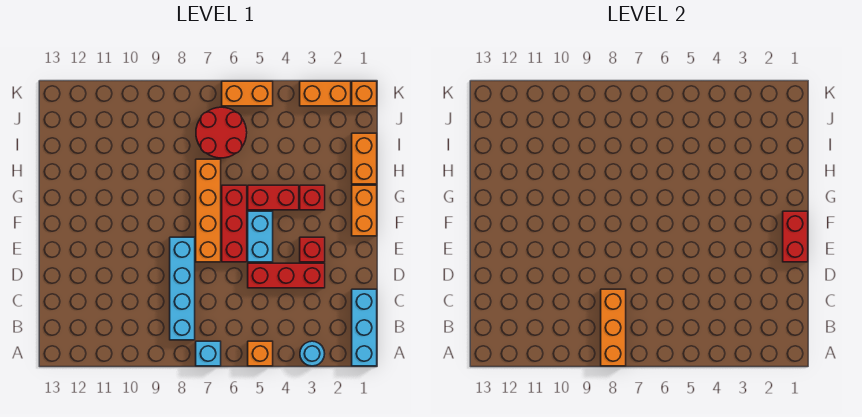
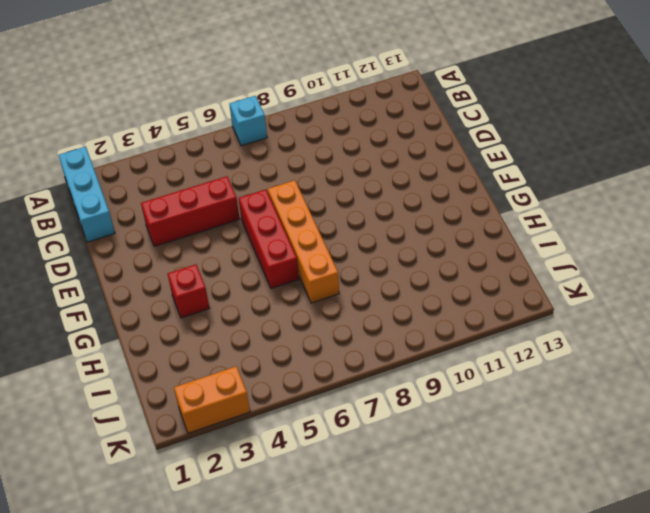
none -> cyan 1x1 round brick [300,341,325,366]
none -> orange 1x1 brick [248,341,273,366]
none -> cyan 1x4 brick [170,237,195,340]

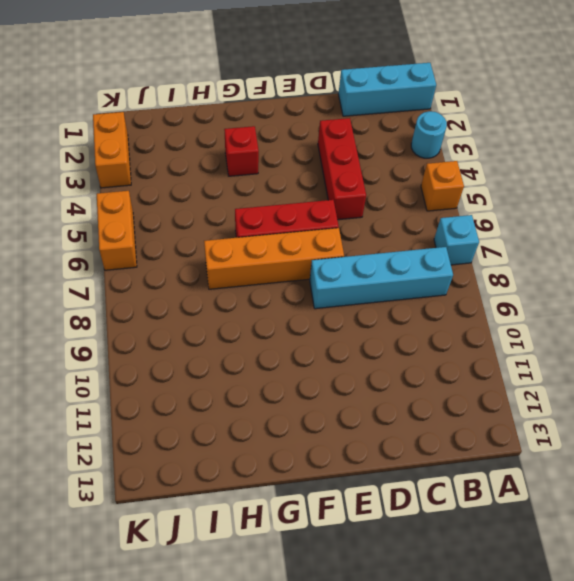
none -> red 1x1 brick [300,237,325,262]
none -> cyan 1x2 brick [248,211,273,262]
none -> orange 1x2 brick [352,185,377,236]

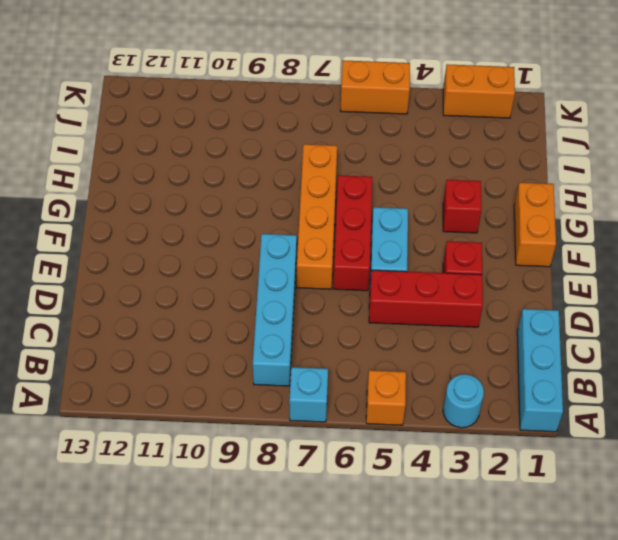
none -> red 1x2 brick [248,185,299,210]
none -> orange 1x2 brick [352,133,377,184]
none -> red 2x2 round brick [196,107,247,158]

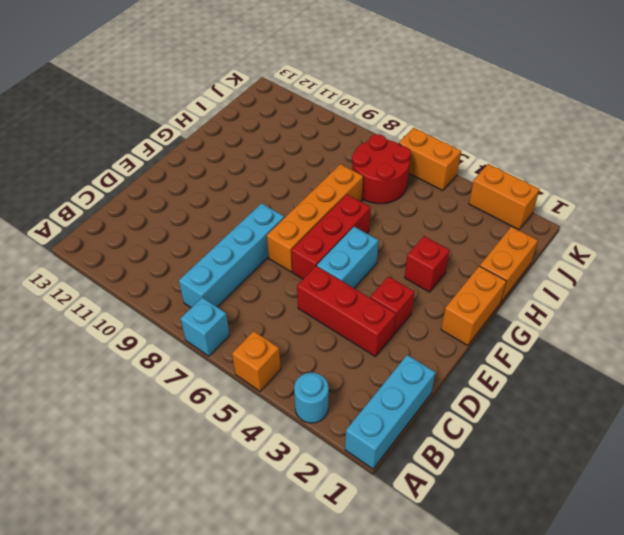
none -> red 1x2 brick [248,185,299,210]
none -> orange 1x1 brick [352,81,377,106]
none -> orange 1x3 brick [601,289,626,366]

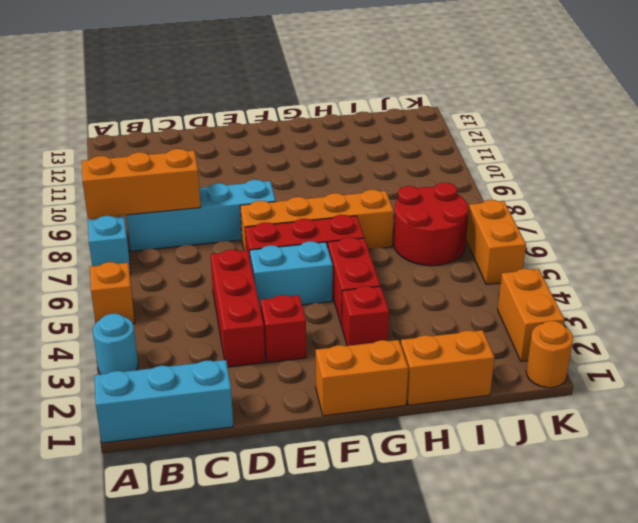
orange 1x1 round brick [526,321,573,388] -> orange 1x1 brick [352,81,377,106]
none -> red 1x2 brick [783,211,808,262]

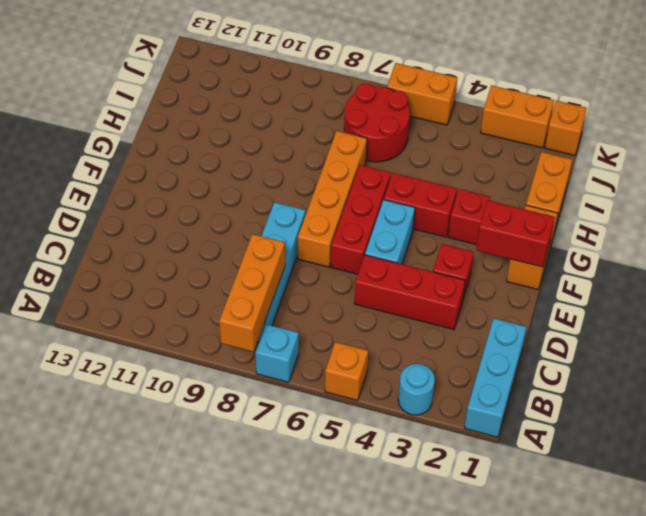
red 1x2 brick [476,201,555,267] -> red 1x2 brick turned to [783,211,808,262]

